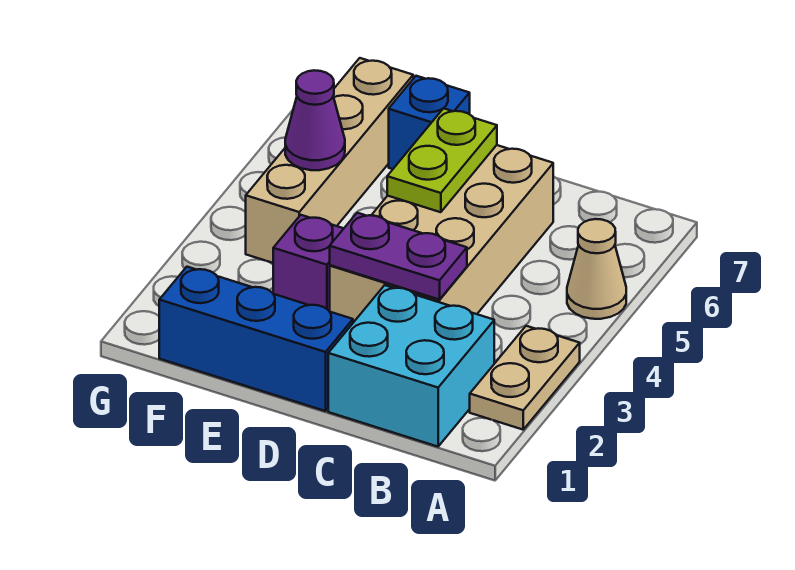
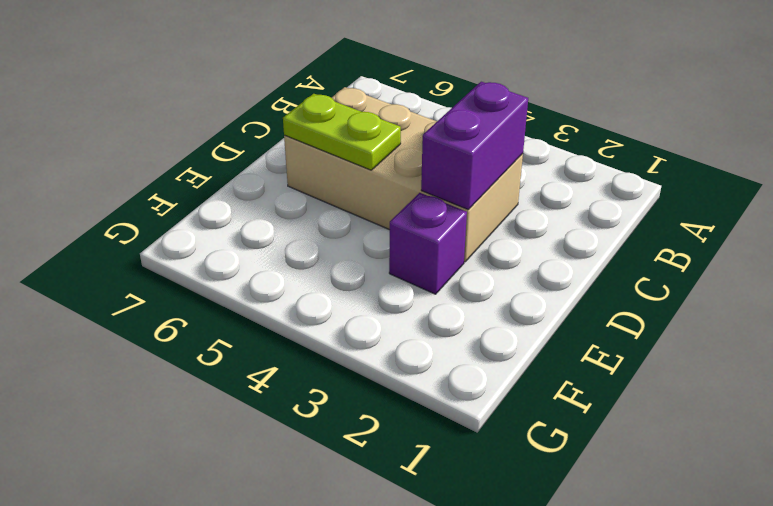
purple 1x2 brick [421,82,528,209] -> purple 1x2 plate [330,213,467,300]
none -> tan 1x2 plate [470,326,580,430]
none -> tan 1x1 cone [567,219,626,319]

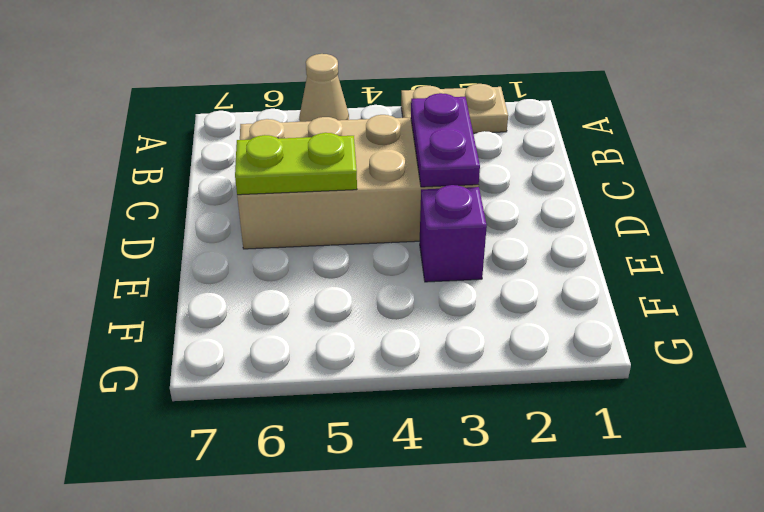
none -> cyan 2x2 brick [328,285,494,447]
none -> blue 1x3 brick [159,267,353,411]

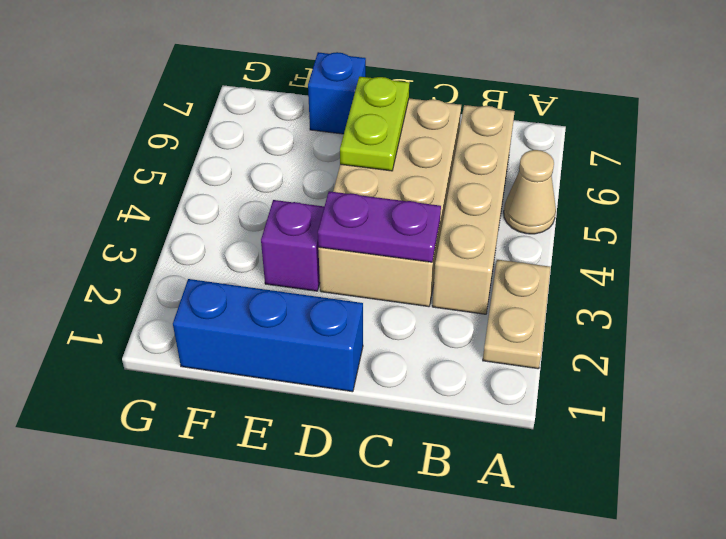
tan 1x4 brick [432,105,515,314] -> tan 1x4 brick moved to [246,58,413,263]
none -> cyan 2x2 brick [328,285,494,447]
none -> purple 1x1 cone [285,70,345,170]

